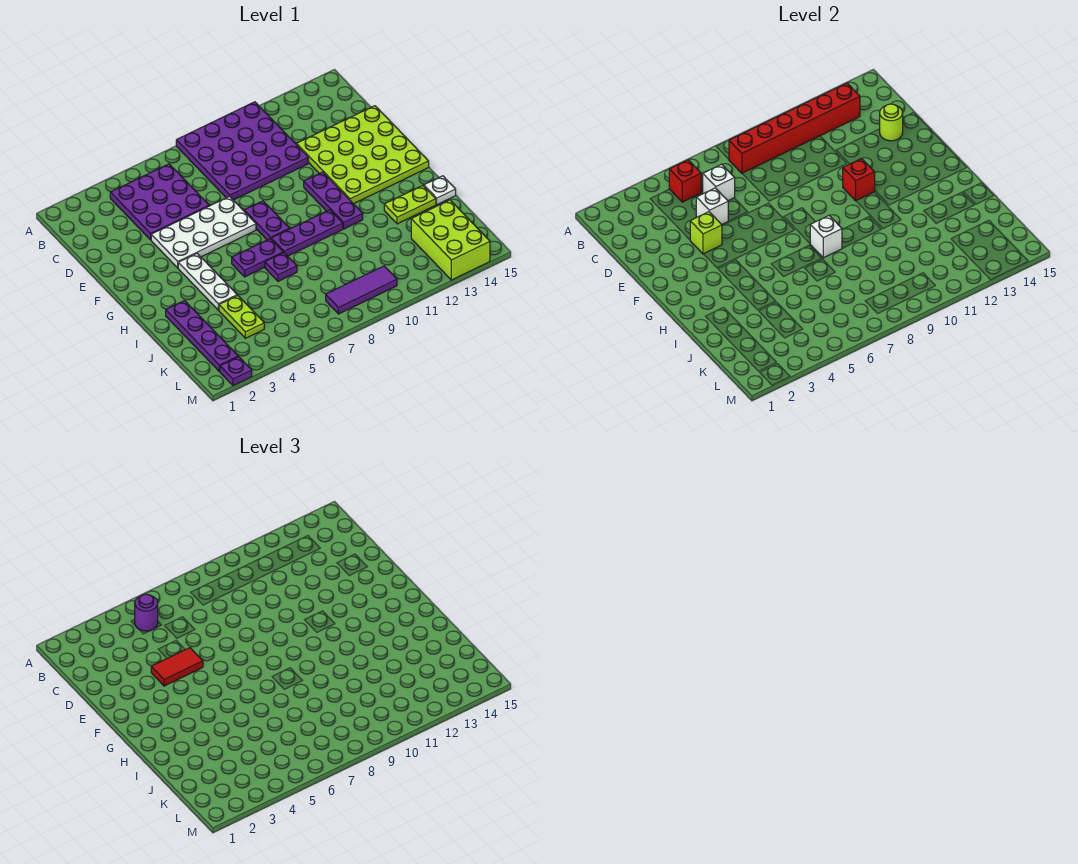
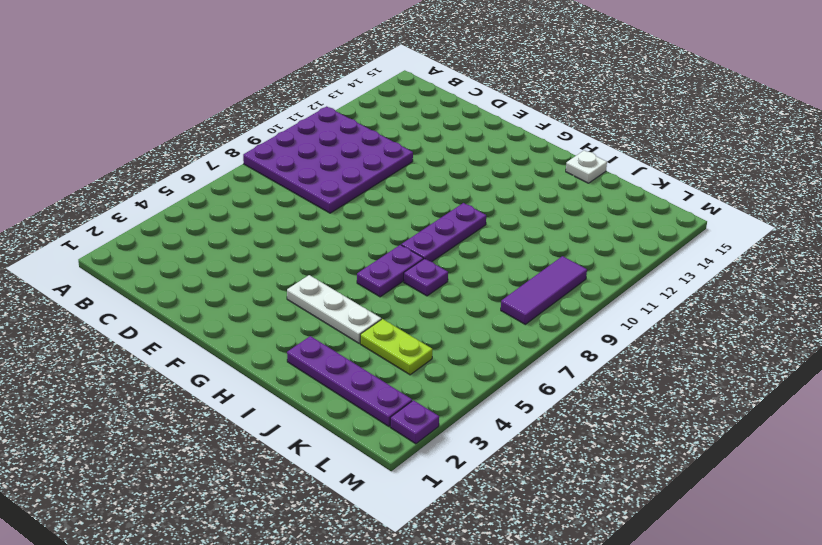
none -> purple 3x3 plate [110,164,209,240]
none -> lime 4x4 plate [297,106,429,204]
none -> white 2x4 plate [151,196,256,268]

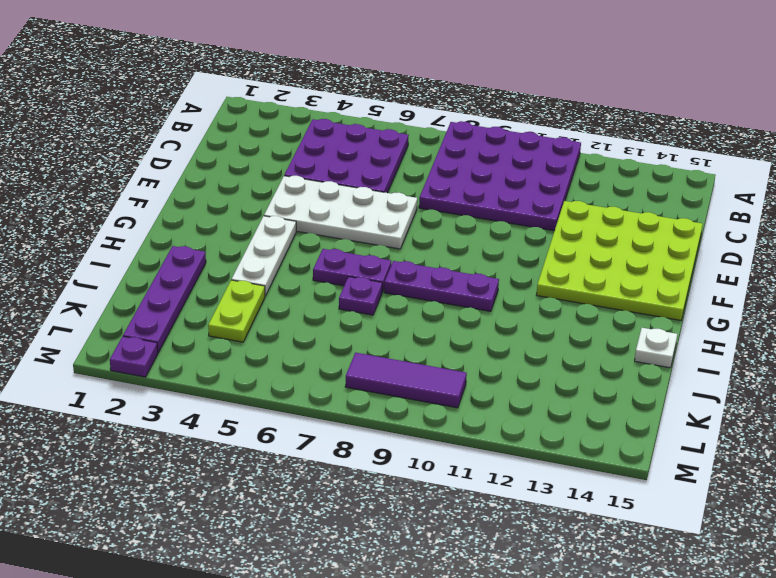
none -> purple 1x2 plate [244,201,290,240]
none -> purple 1x3 plate [304,172,363,229]
none -> lime 1x2 plate [384,186,436,224]

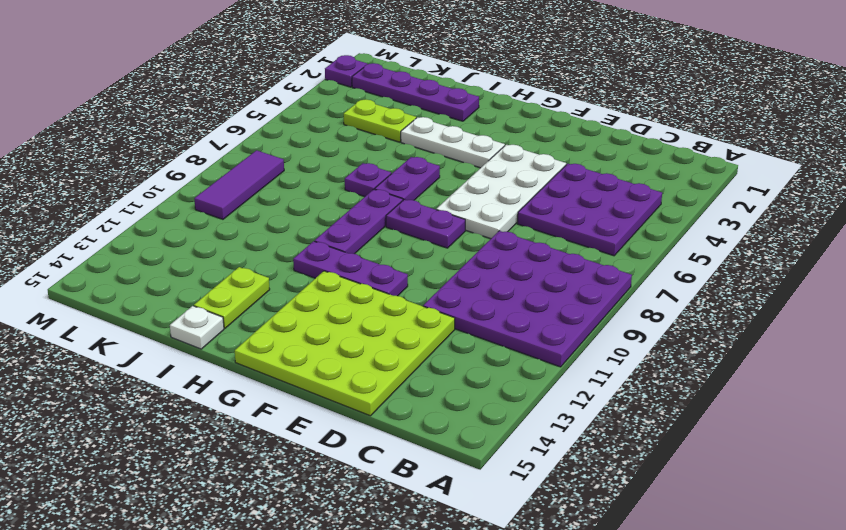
none -> lime 2x3 brick [411,200,490,280]
none -> red 1x1 brick [669,160,701,202]
none -> red 1x6 brick [729,83,860,173]

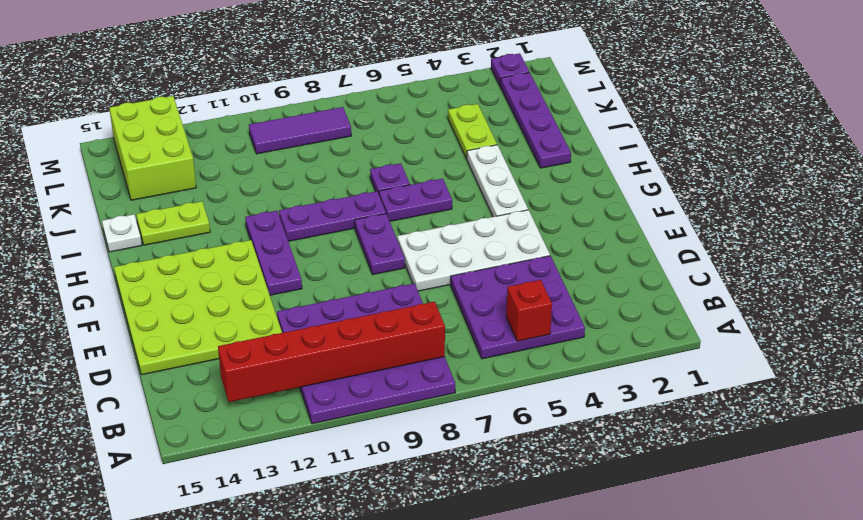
none -> white 1x1 brick [703,164,735,201]
none -> white 1x1 brick [696,188,728,224]
none -> lime 1x1 round brick [880,104,903,141]

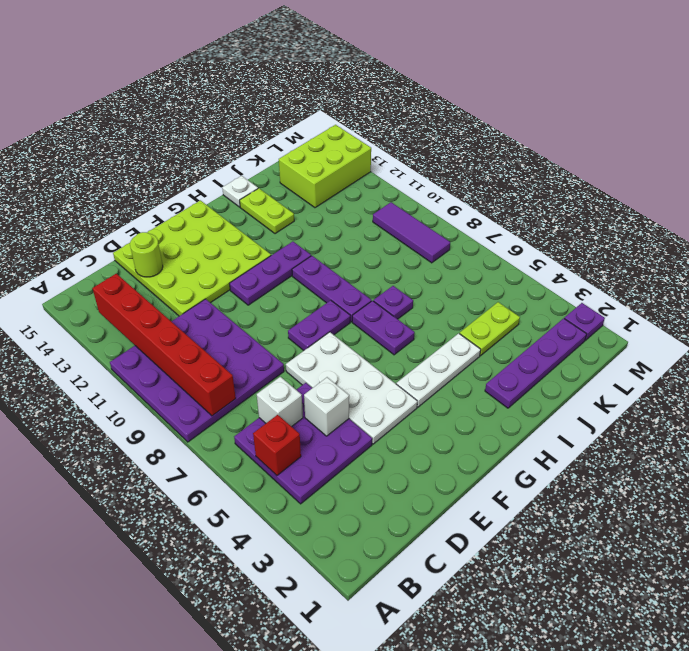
none -> lime 1x1 brick [690,212,722,254]
none -> red 1x1 brick [843,158,875,201]
none -> white 1x1 brick [810,215,842,258]

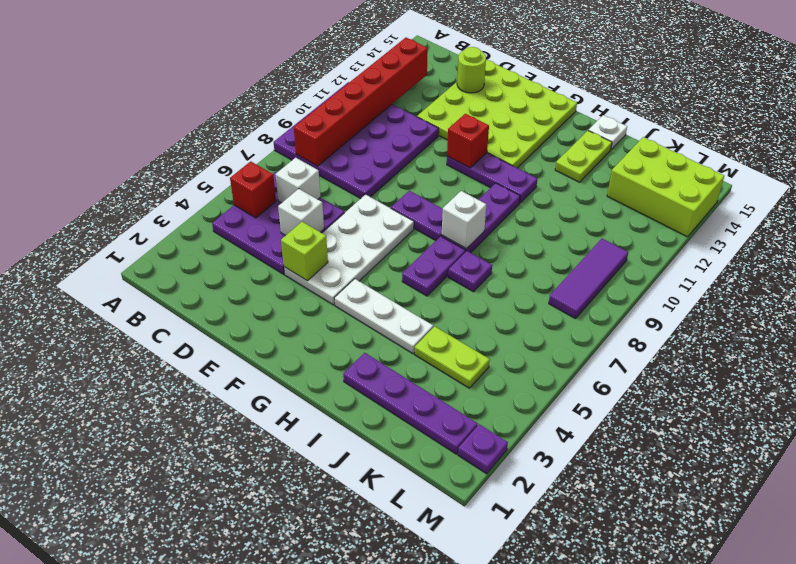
none -> purple 1x1 round brick [135,594,158,631]
none -> red 1x2 tile [151,648,203,686]

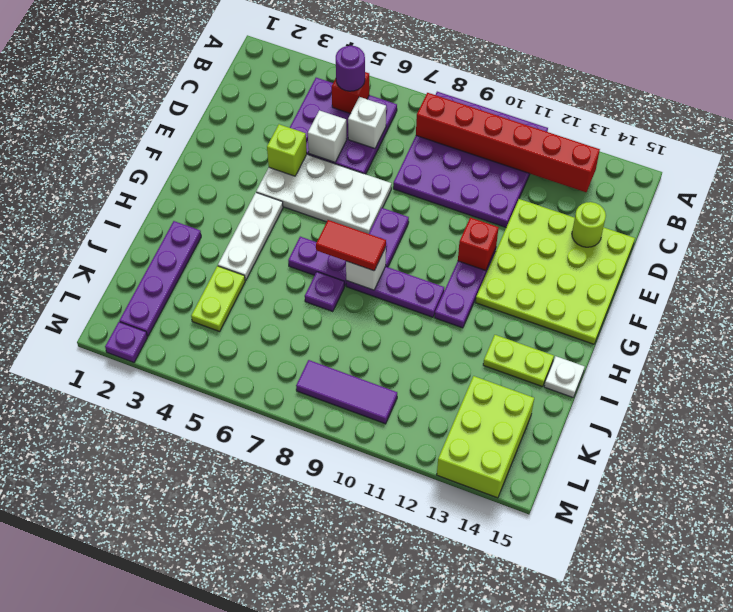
red 1x2 tile [316,220,386,271] -> red 1x2 tile moved to [151,648,203,686]

